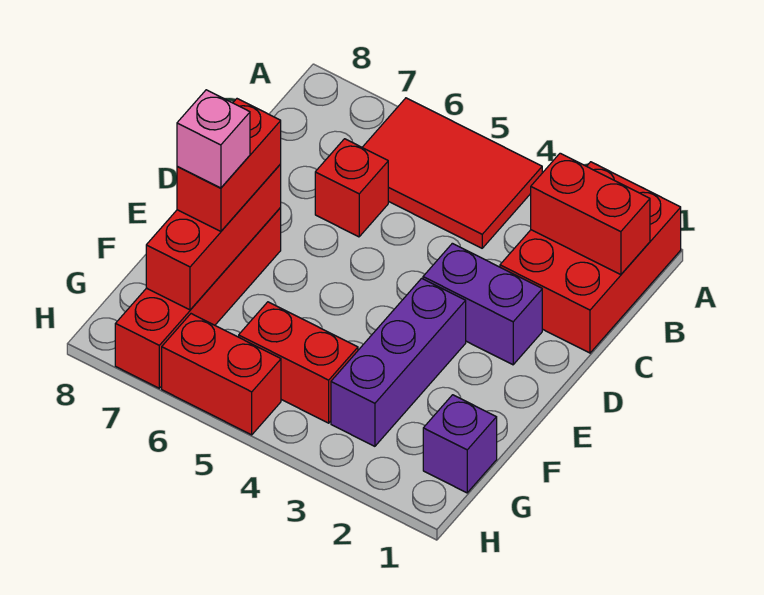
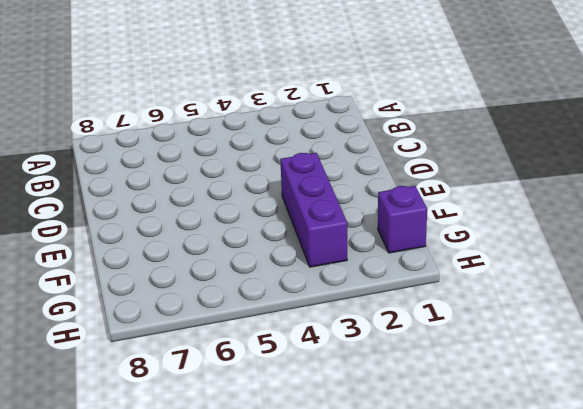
none -> red 2x3 brick [500,162,681,353]
none -> red 2x3 tile [362,98,542,248]
none -> red 1x1 brick [315,139,388,237]

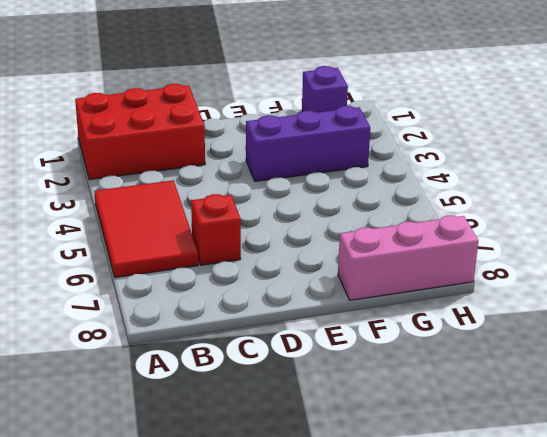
pink 1x3 brick [338,216,478,300] -> none
none -> purple 1x2 brick [423,243,542,365]
none -> red 1x4 brick [115,208,281,388]
none -> red 1x2 brick [239,302,358,423]

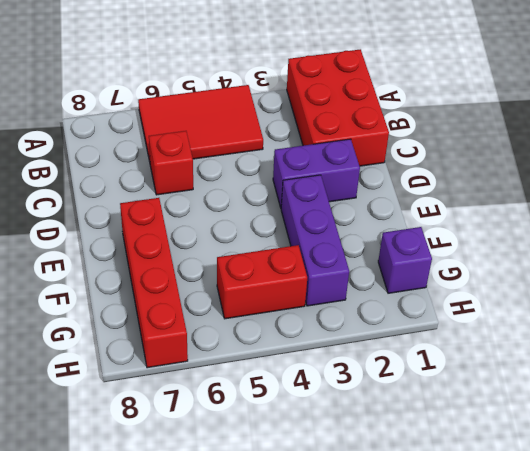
none -> red 1x2 brick [162,314,281,435]
none -> red 1x2 brick [531,153,650,275]
none -> red 1x3 brick [146,164,281,310]

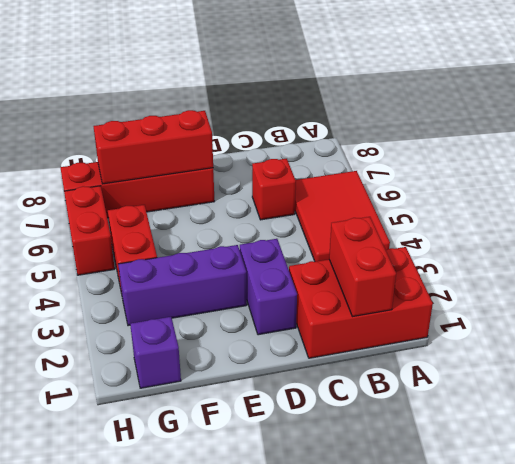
none -> red 1x2 brick [177,99,281,231]
none -> pink 1x1 brick [177,90,250,188]

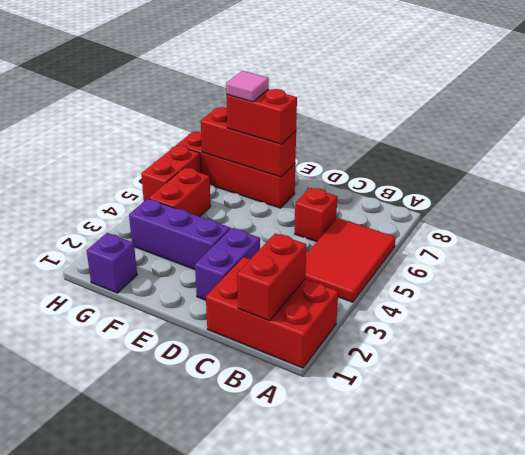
pink 1x1 tile [226,71,269,102] -> pink 1x1 brick [177,90,250,188]

